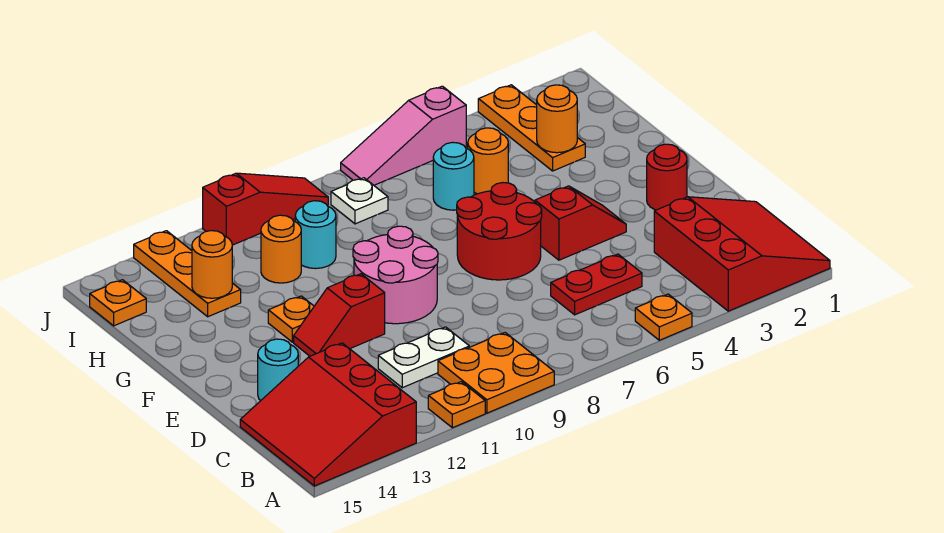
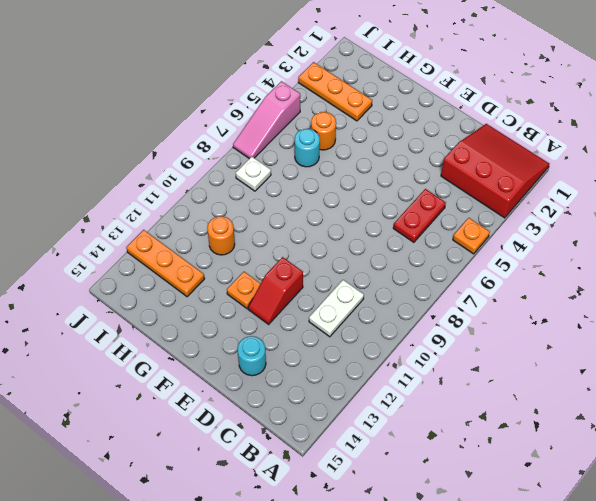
none -> orange 2x2 plate [438,333,554,413]
none -> orange 1x1 plate [428,382,485,428]
none -> red 3x3 slope [240,343,416,486]

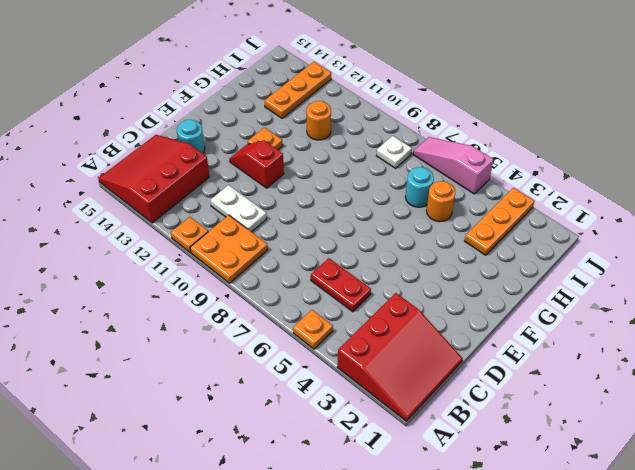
none -> red 1x1 round brick [647,144,687,210]
none -> red 1x2 slope [535,186,626,260]
none -> red 2x2 round brick [457,183,542,280]

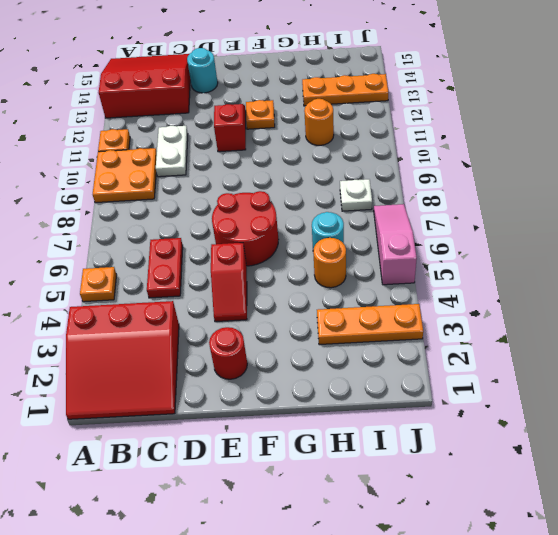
none -> pink 2x2 round brick [353,226,438,324]
none -> cyan 1x1 round brick [295,201,336,269]
none -> orange 1x1 plate [90,280,146,326]

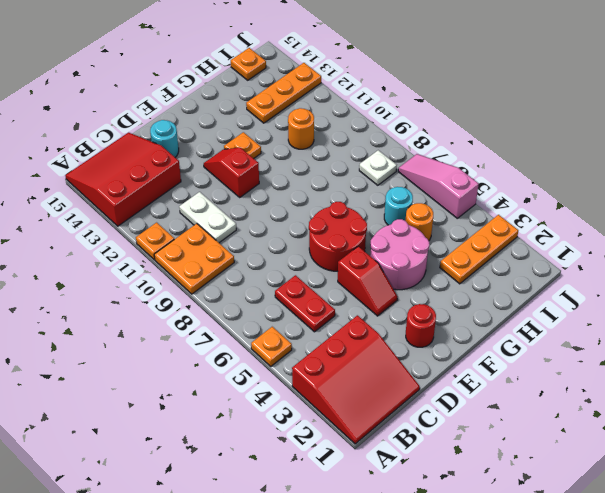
pink 2x2 round brick [370,219,429,290] -> pink 2x2 round brick moved to [353,226,438,324]
none -> cyan 1x1 round brick [295,201,336,269]
none -> red 1x3 slope [203,173,328,245]
none -> orange 1x1 round brick [537,85,577,153]

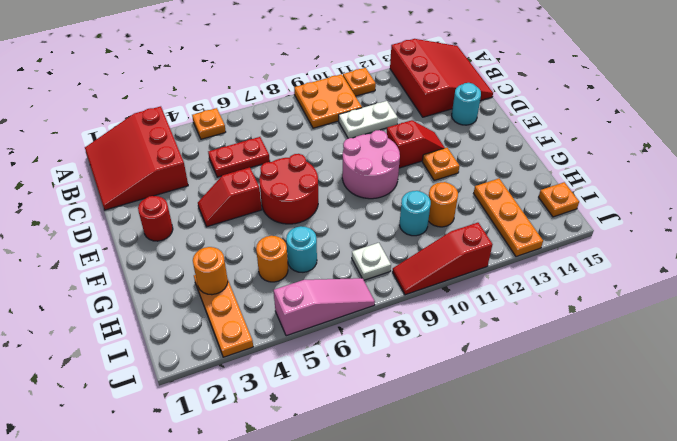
none -> orange 1x1 round brick [192,231,232,298]

